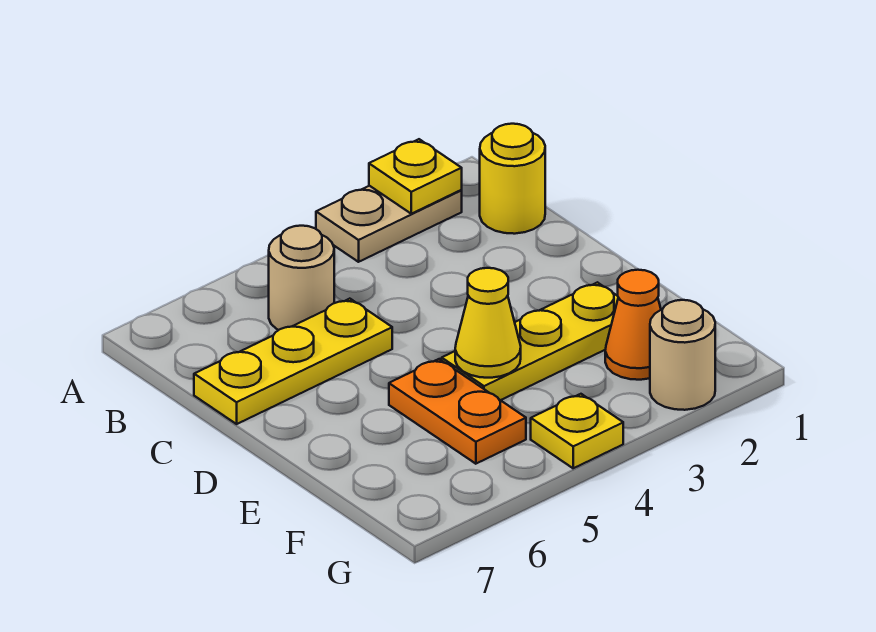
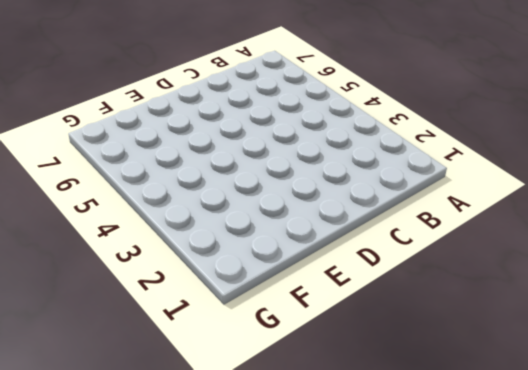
none -> tan 1x2 plate [316,186,462,262]
none -> yellow 1x1 round brick [480,124,545,234]

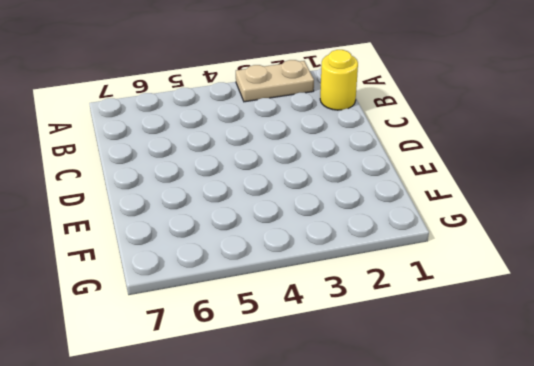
none -> tan 1x1 round brick [269,226,334,330]
none -> yellow 1x3 plate [194,299,392,424]

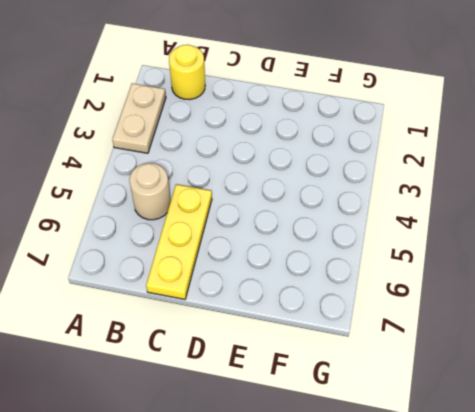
none -> yellow 1x3 plate [442,282,618,400]
none -> orange 1x2 plate [389,359,526,464]

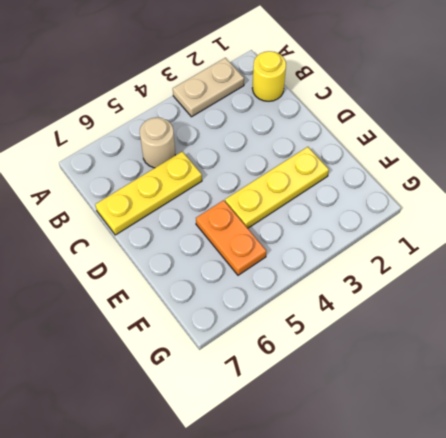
none -> orange 1x1 cone [605,270,661,380]
none -> tan 1x1 round brick [650,300,715,410]

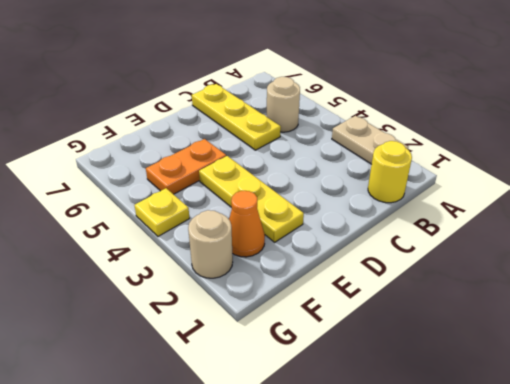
none -> yellow 1x1 plate [369,139,462,214]
none -> yellow 1x1 cone [455,268,521,378]

